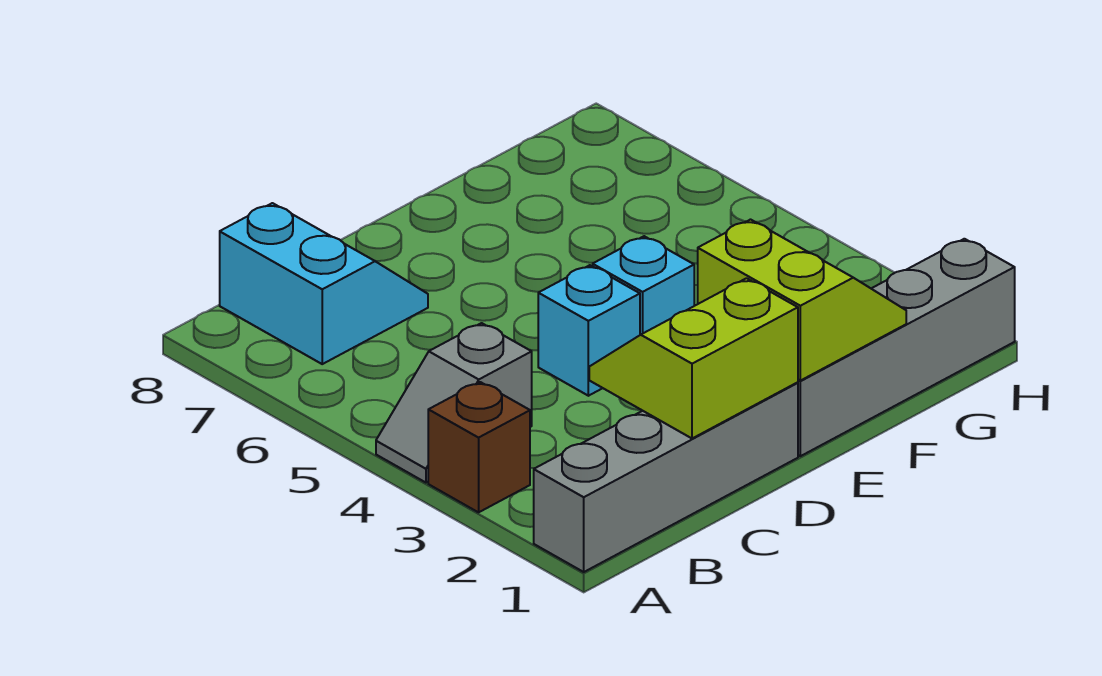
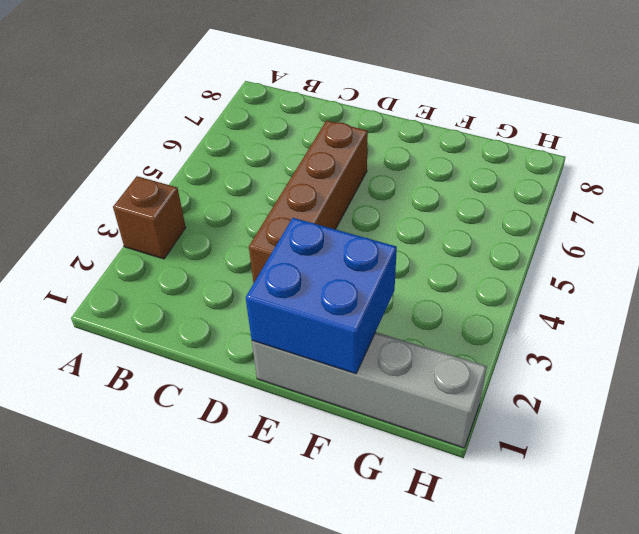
brown 1x4 brick [249,121,368,283] -> cyan 1x1 brick [538,265,640,396]
blue 2x2 brick [246,218,397,374] -> lime 2x2 slope [698,220,906,381]
none -> grey 1x4 brick [534,383,798,572]
none -> grey 1x2 slope [376,323,532,483]

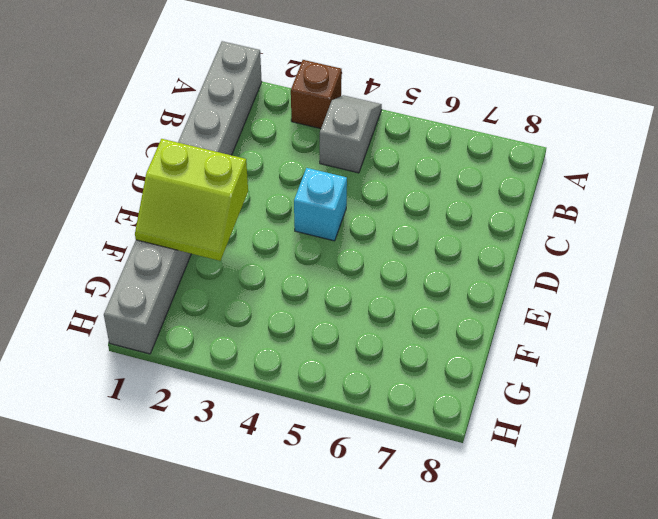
none -> cyan 2x2 slope [220,203,428,364]
none -> cyan 1x1 brick [593,236,694,335]

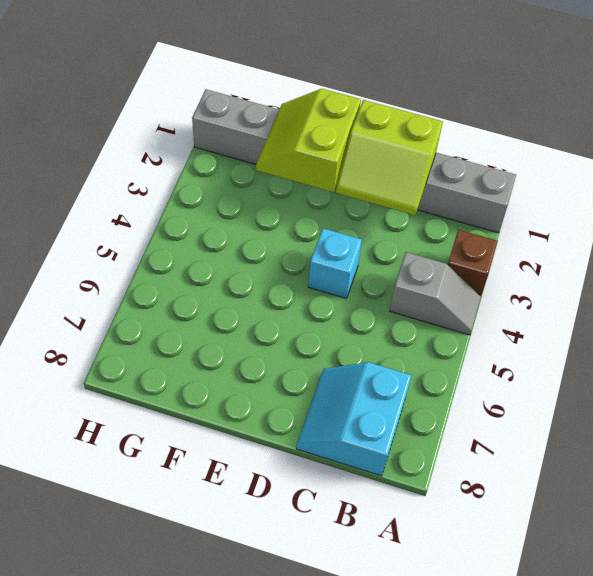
none -> cyan 1x1 brick [593,236,694,335]

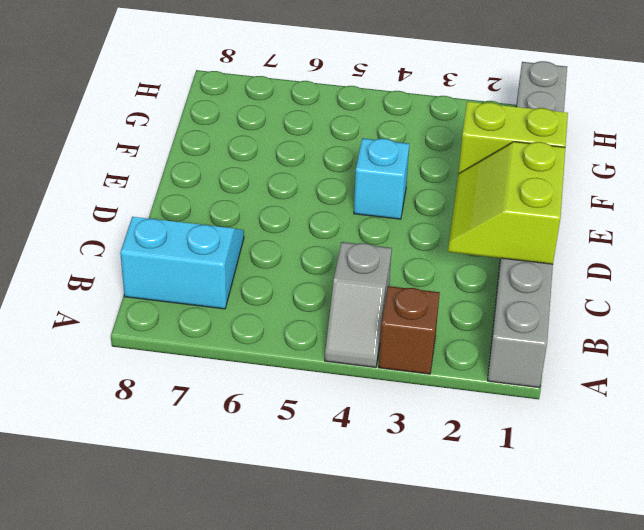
none -> cyan 1x1 brick [538,265,640,396]

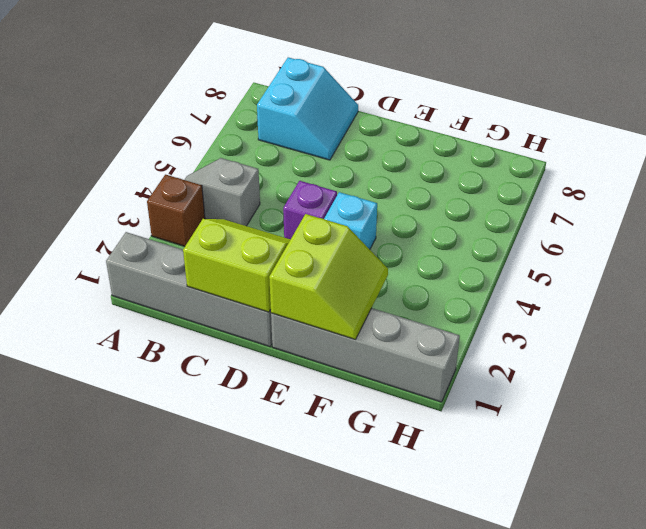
purple 1x1 brick [283,181,337,239] -> cyan 1x1 brick [538,265,640,396]

